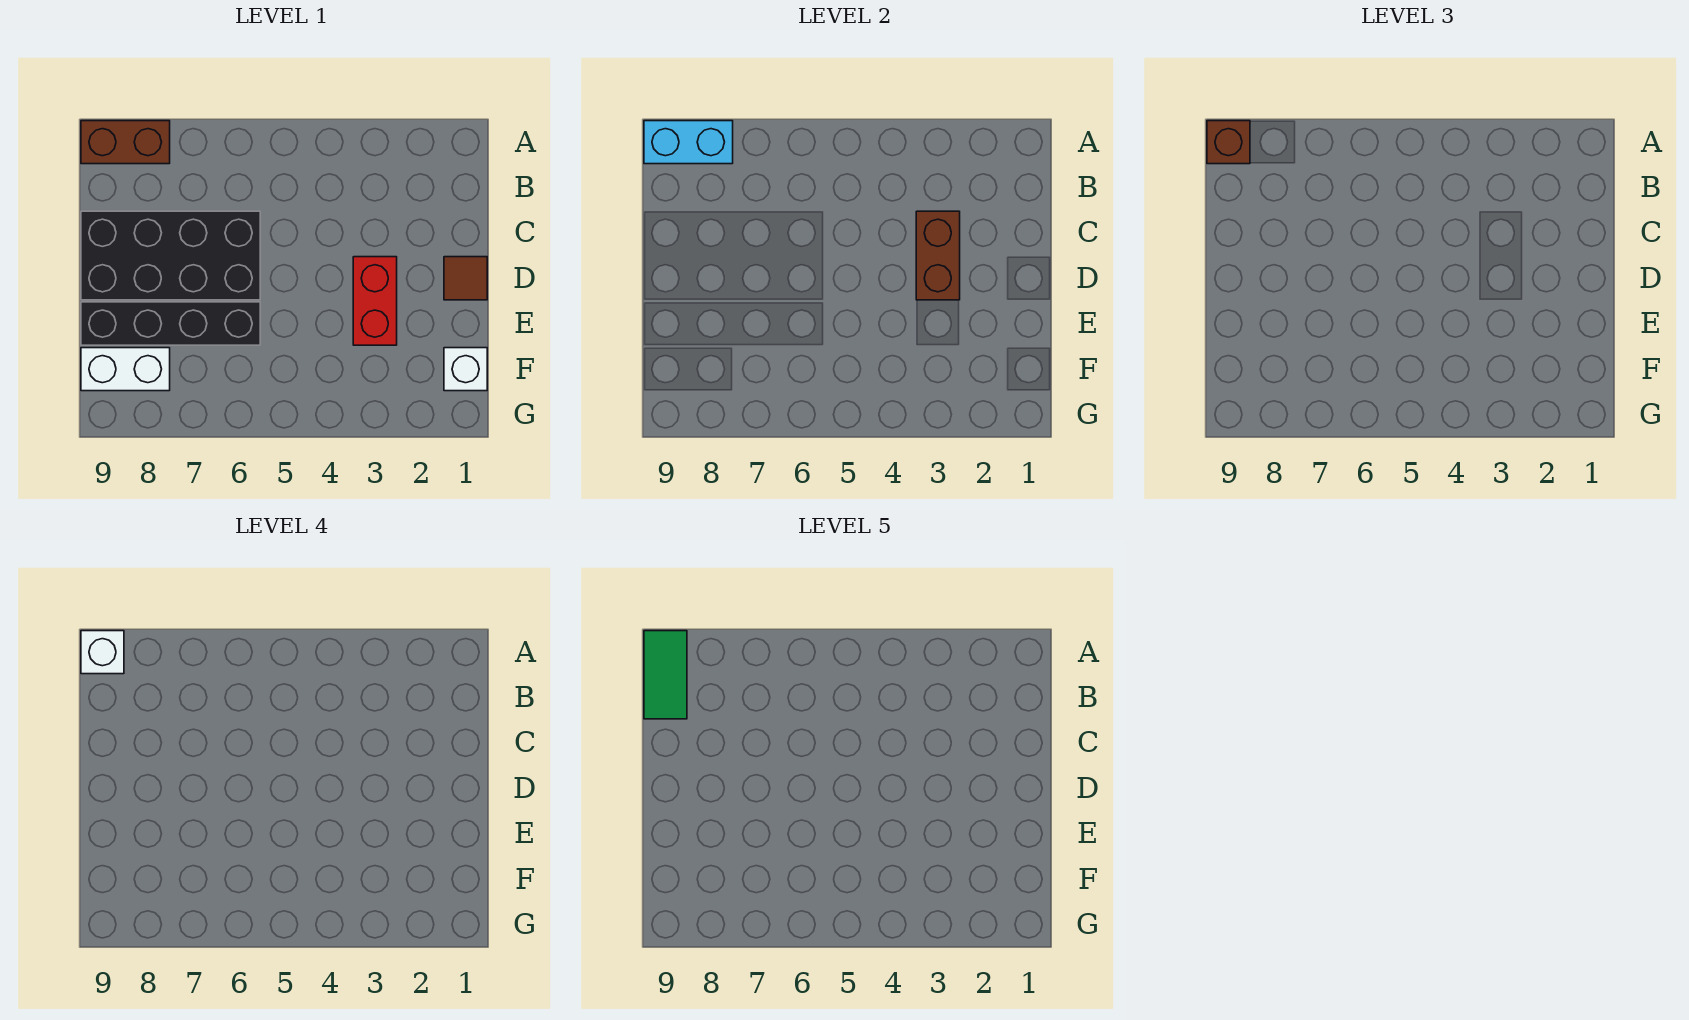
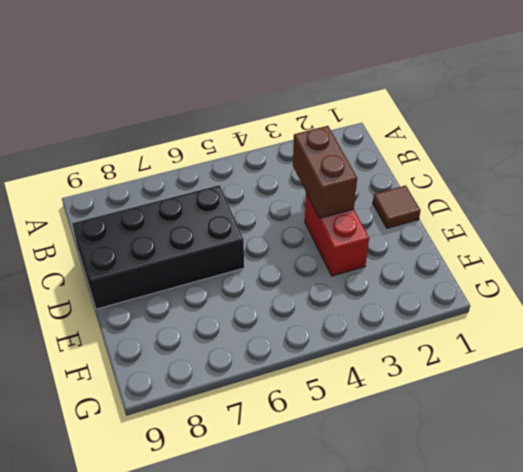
none -> brown 1x2 brick [81,121,170,164]
none -> black 1x4 brick [81,302,260,345]
none -> white 1x1 brick [444,348,487,391]

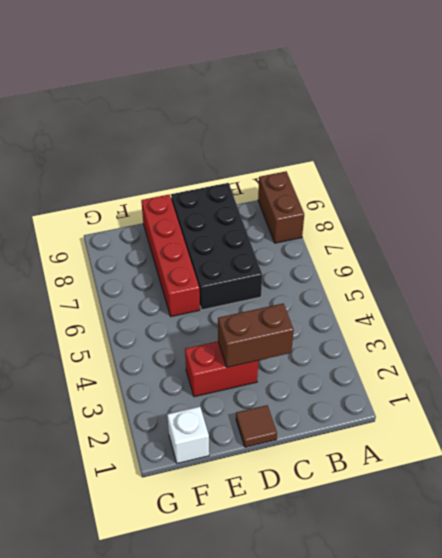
red 1x4 brick [141,195,200,317] -> black 1x4 brick [81,302,260,345]
none -> white 1x2 brick [81,348,170,391]
none -> cyan 1x2 brick [644,121,733,164]
none -> brown 1x1 brick [1207,121,1250,164]

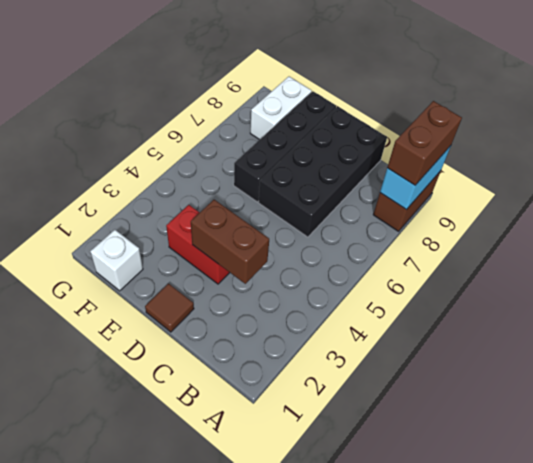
brown 1x2 brick [387,101,462,185] -> brown 1x1 brick [1207,121,1250,164]
none -> white 1x1 brick [81,631,124,674]
none -> green 1x2 tile [644,631,687,719]

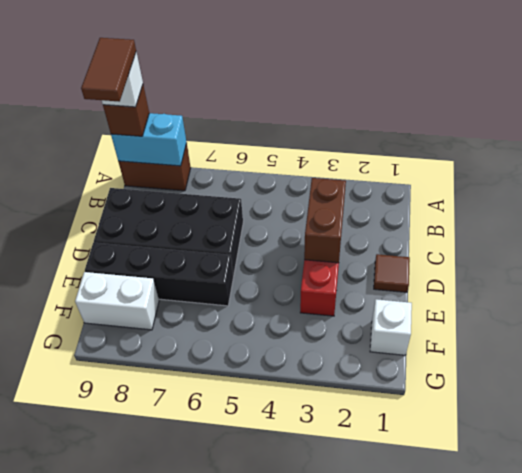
brown 1x2 tile [81,38,136,102] -> green 1x2 tile [644,631,687,719]

